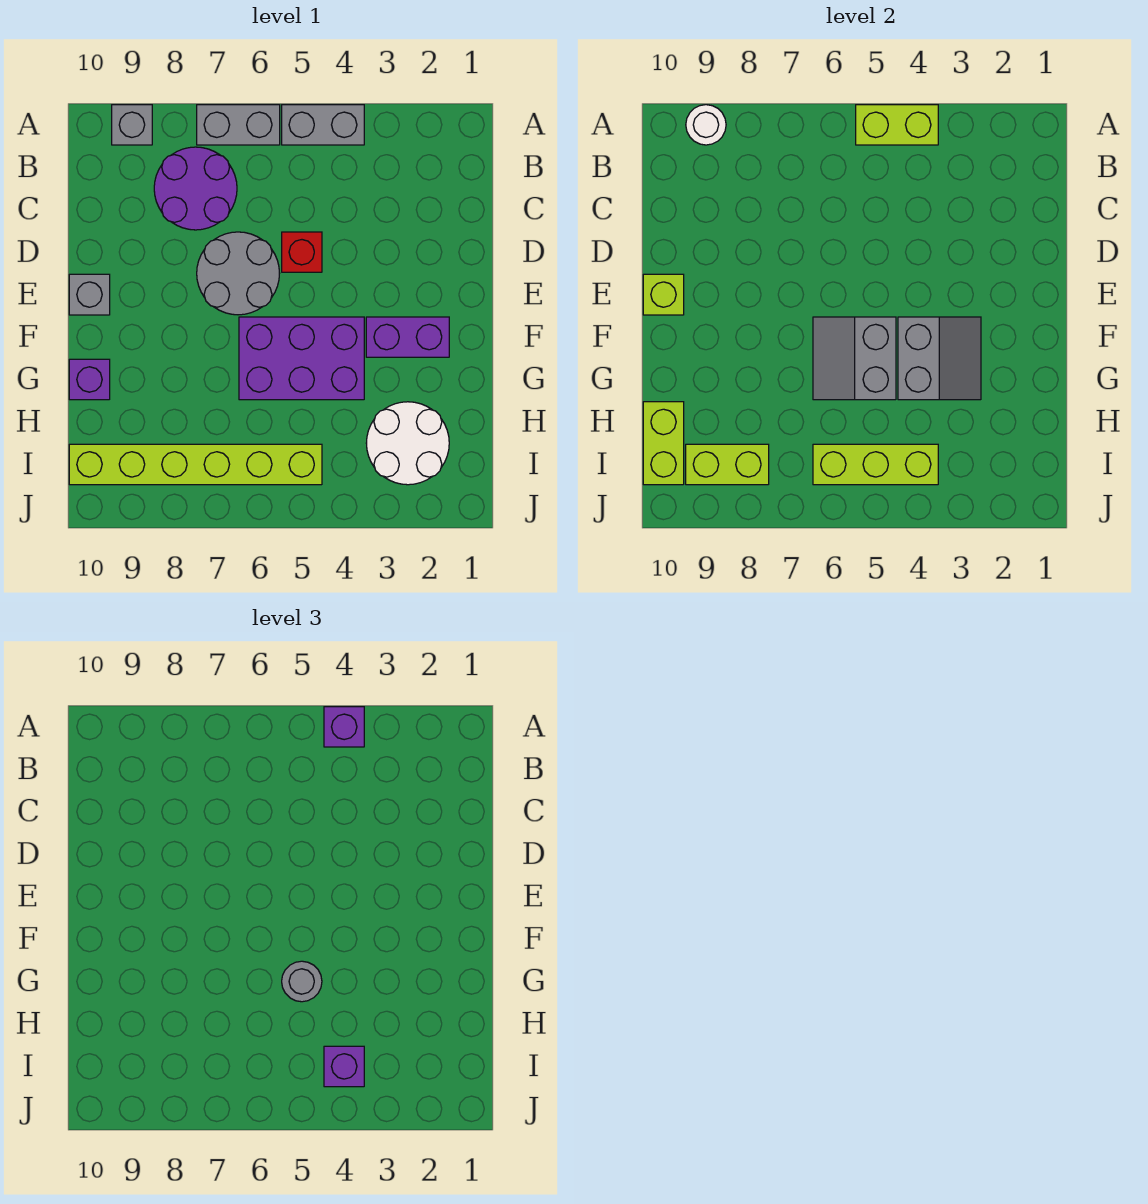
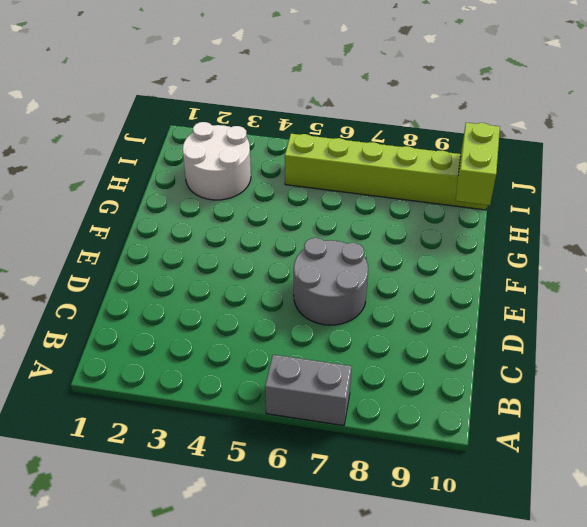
none -> grey 1x2 brick [282,105,364,145]
none -> grey 1x1 brick [112,105,152,145]
none -> purple 2x2 round brick [154,147,237,230]

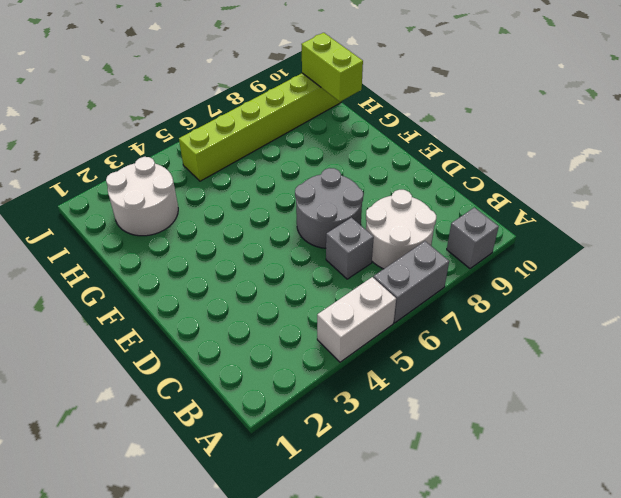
white 1x2 brick [317,277,396,362] -> grey 1x2 brick [282,105,364,145]
white 2x2 round brick [366,190,436,269] -> purple 2x2 round brick [154,147,237,230]
grey 1x1 brick [326,218,374,279] -> grey 1x1 brick moved to [69,274,110,315]
none -> red 1x1 brick [282,232,322,272]
none -> purple 1x2 brick [366,317,449,357]
none -> purple 2x3 brick [239,317,364,400]

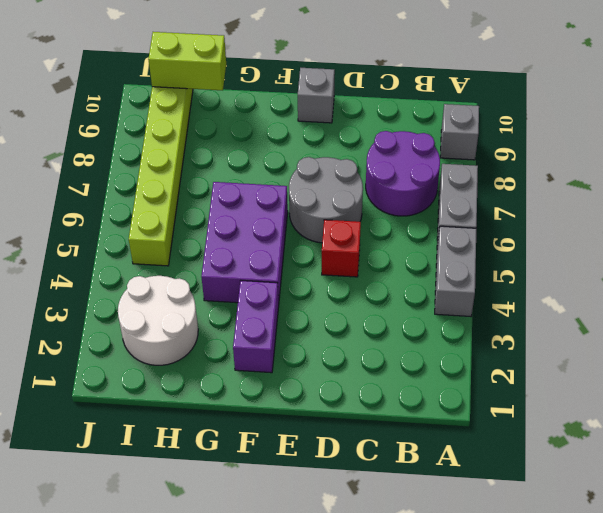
none -> purple 1x1 brick [69,359,110,400]
none -> lime 1x2 brick [856,105,938,145]
none -> white 1x1 round brick [686,105,726,145]

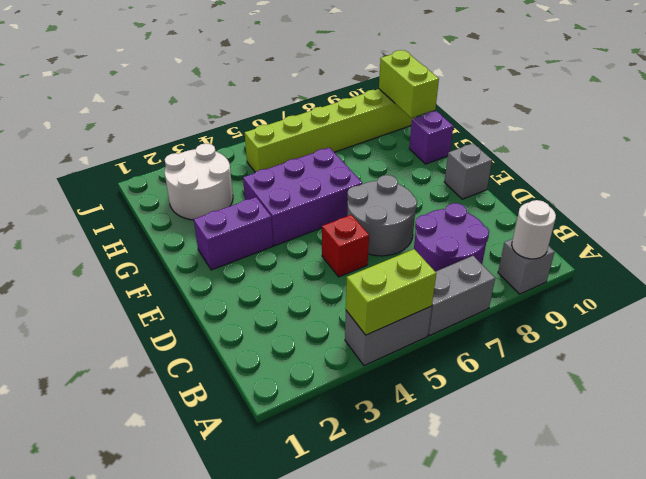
none -> lime 1x1 brick [643,274,684,315]
none -> grey 2x2 slope [898,317,981,400]
none -> grey 2x2 slope [813,317,896,400]

